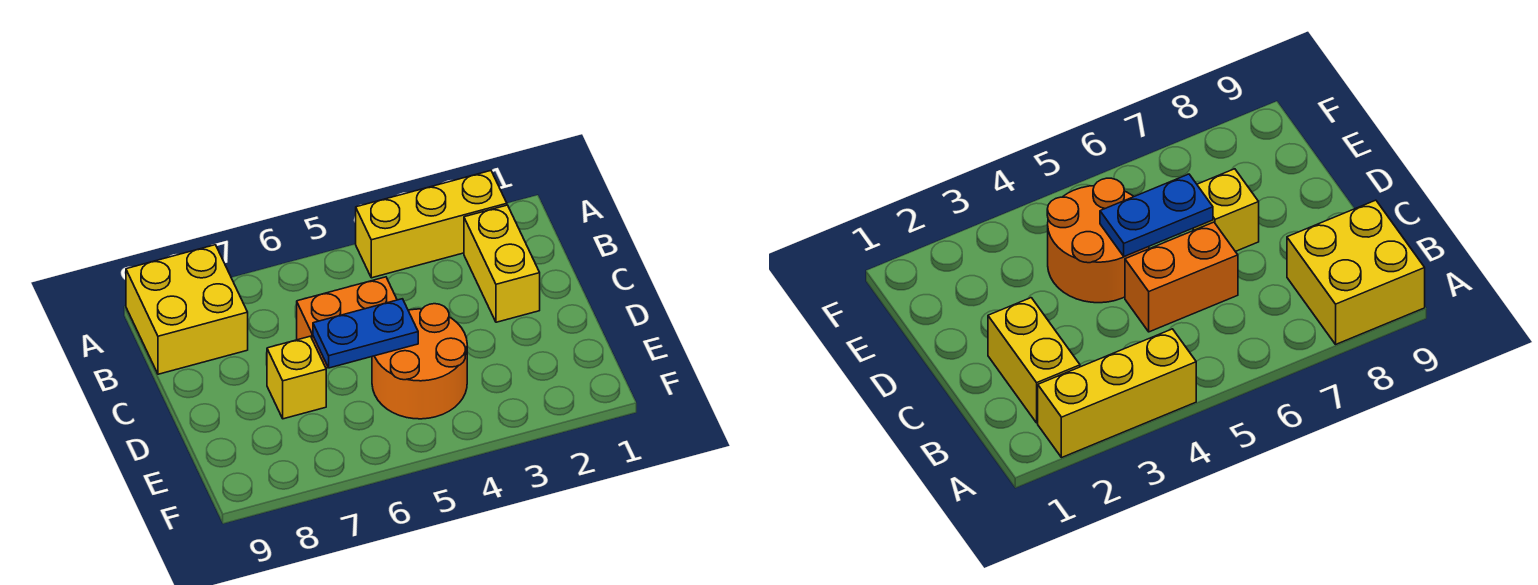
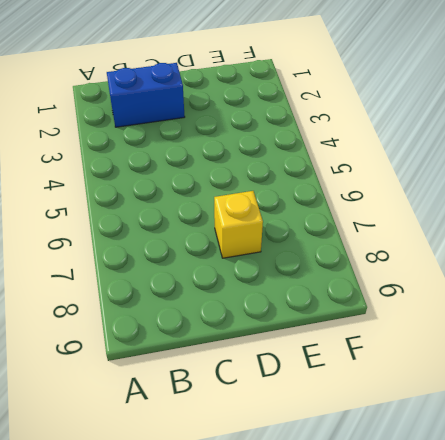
blue 1x2 brick [107,63,185,127] -> yellow 1x2 brick [464,205,540,322]
none -> yellow 1x3 brick [356,171,507,278]
none -> yellow 2x2 brick [126,245,248,374]

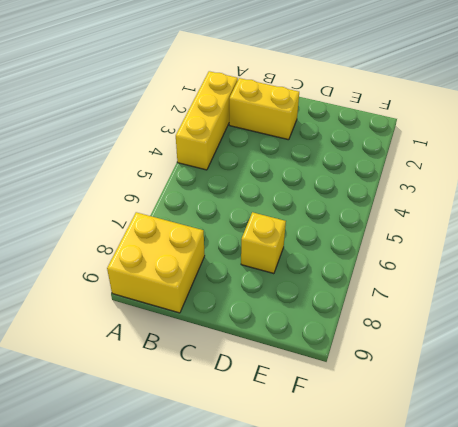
none -> orange 1x2 brick [297,277,397,368]
none -> orange 2x2 round brick [372,304,467,419]

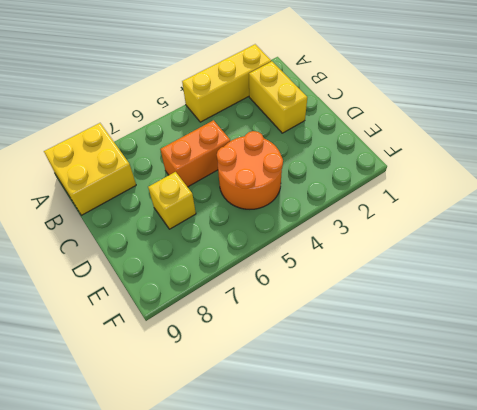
none -> blue 1x2 plate [313,299,418,368]

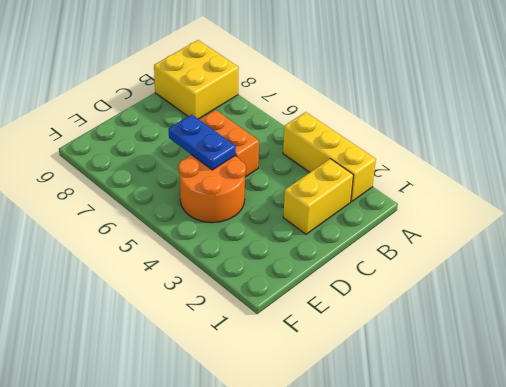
none -> yellow 1x1 brick [267,336,326,419]

